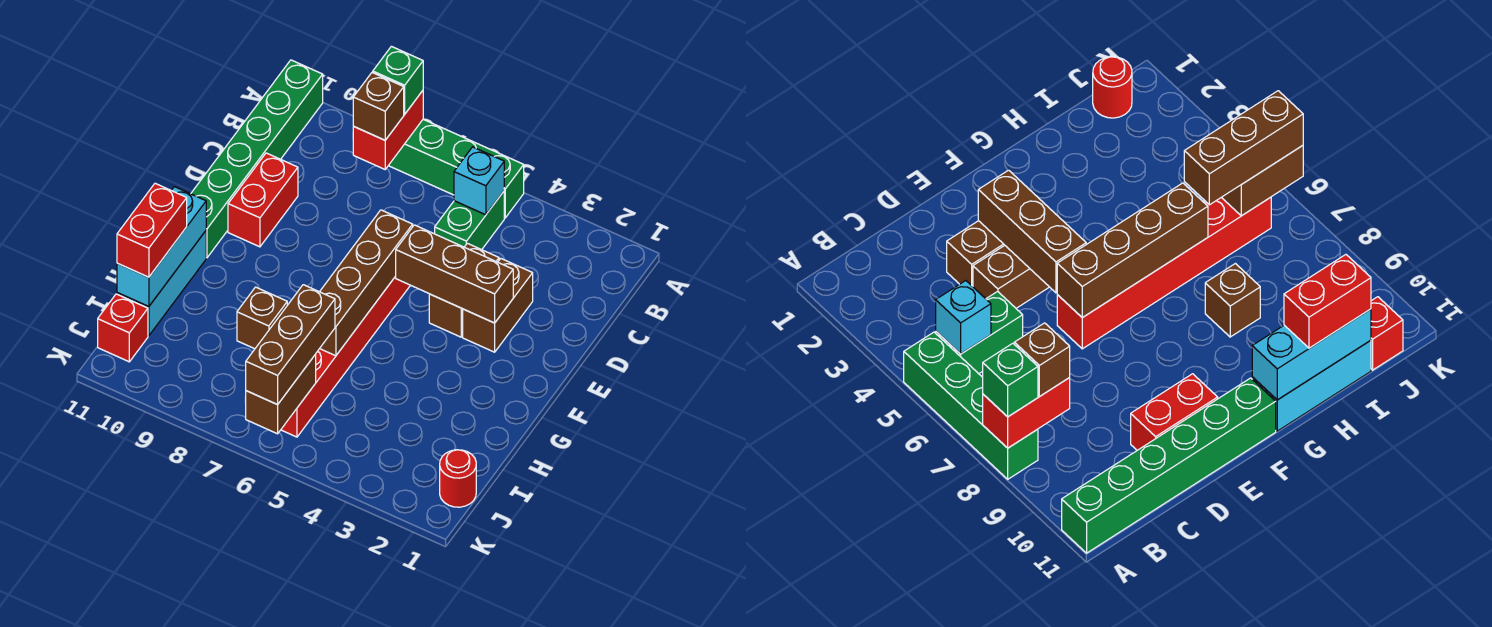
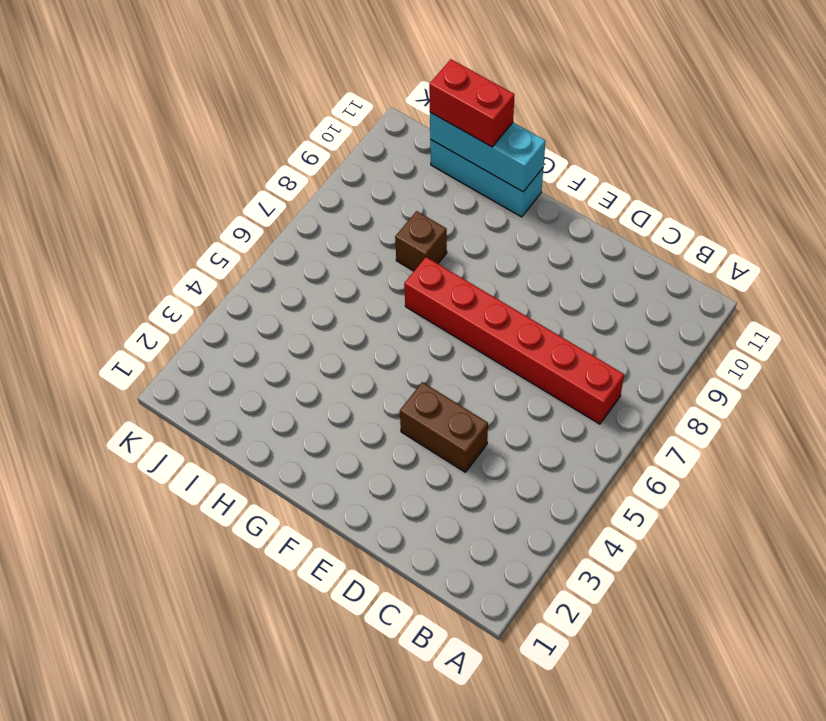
red 1x6 brick [404,257,624,424] -> red 1x6 brick moved to [281,276,410,437]
none -> green 1x4 brick [388,119,524,218]
none -> green 1x6 brick [191,60,323,258]
none -> green 1x2 brick [435,191,504,250]

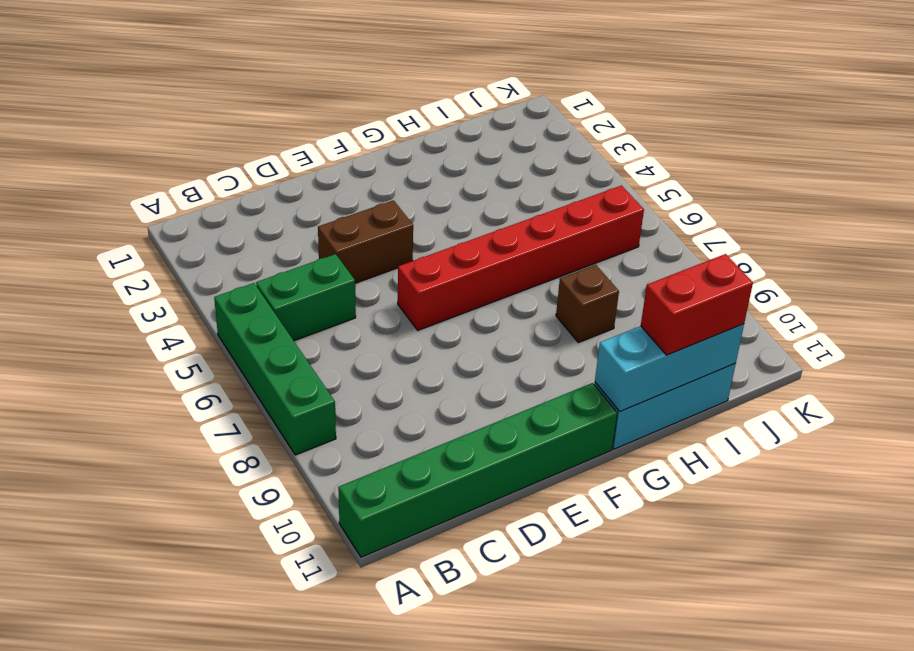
none -> brown 1x2 brick [463,259,533,352]
none -> red 1x2 brick [228,153,298,247]
none -> red 1x1 round brick [440,450,476,507]

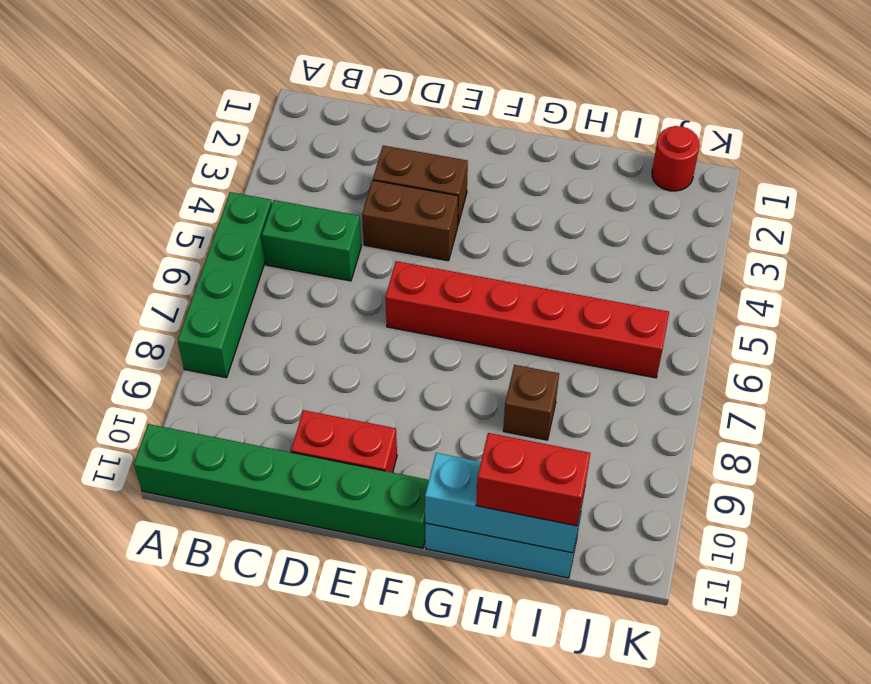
none -> red 1x1 brick [98,294,148,362]
none -> red 1x2 brick [353,91,423,169]
none -> cyan 1x1 brick [454,147,504,215]

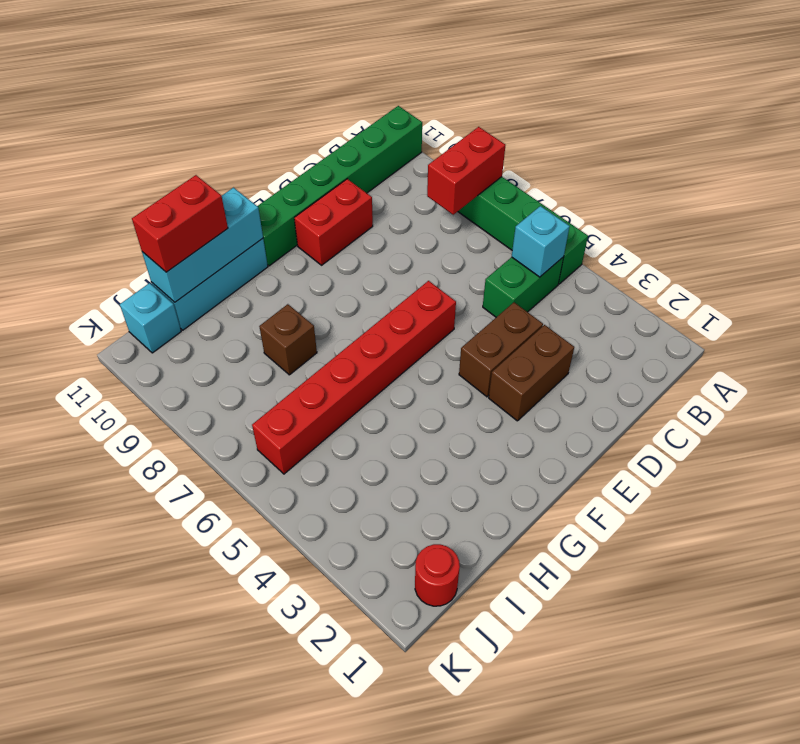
cyan 1x1 brick [120,283,181,353] -> red 1x1 brick [98,294,148,362]
none -> brown 1x3 brick [396,225,513,323]
none -> brown 1x4 brick [320,210,413,356]
none -> brown 1x2 brick [245,354,316,434]

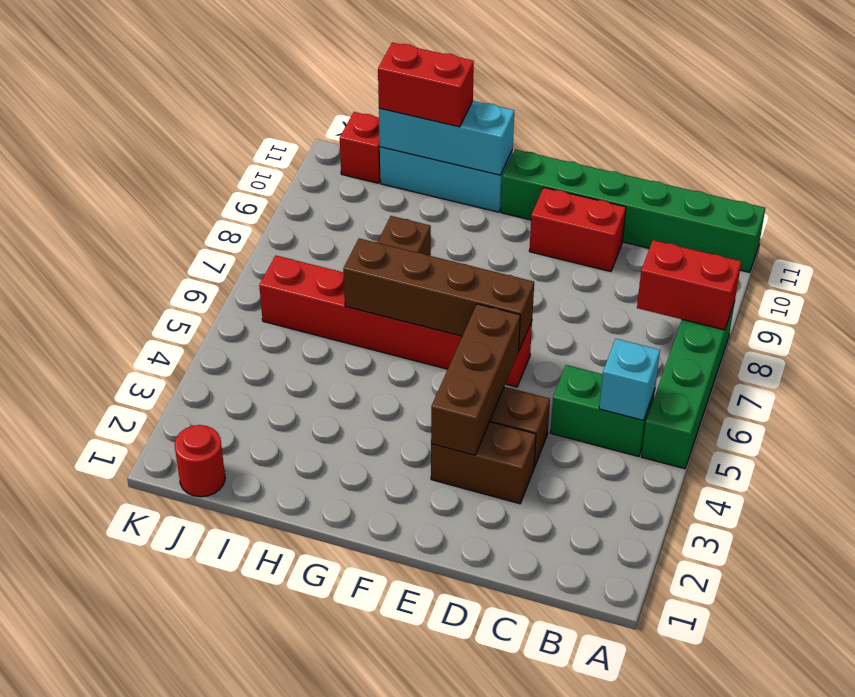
none -> brown 1x2 brick [245,354,316,434]
none -> green 1x1 brick [373,46,423,114]
none -> brown 1x1 brick [353,72,404,140]

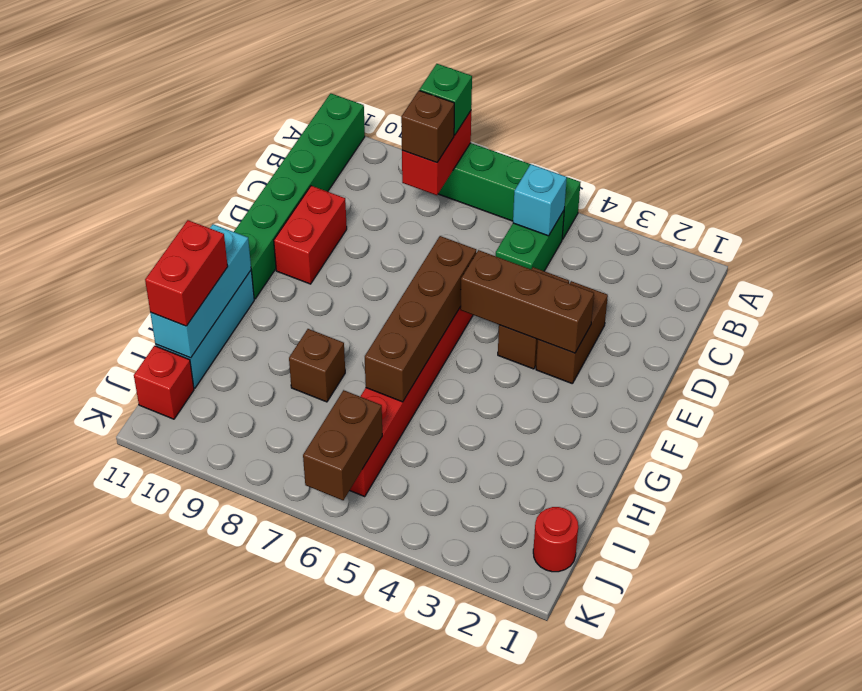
none -> brown 1x3 brick [246,285,335,405]

